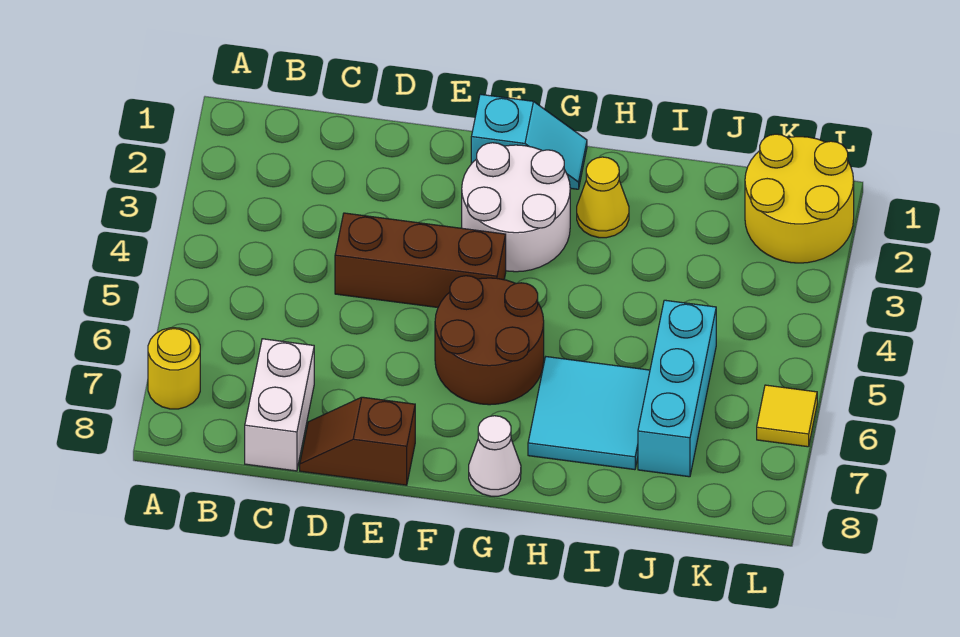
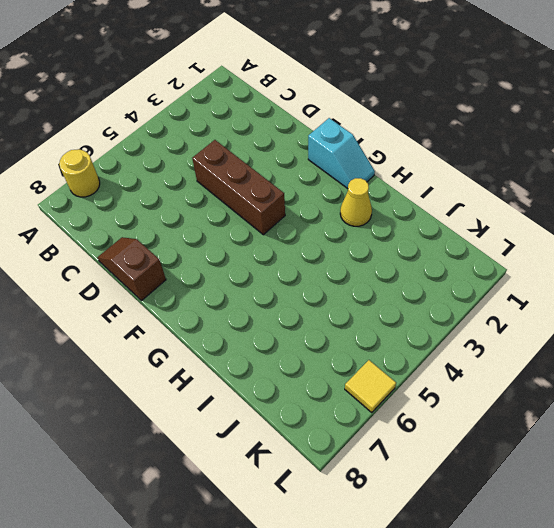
none -> white 1x2 brick [245,339,314,471]
none -> white 2x2 round brick [462,143,570,272]
none -> brown 2x2 round brick [435,276,544,405]

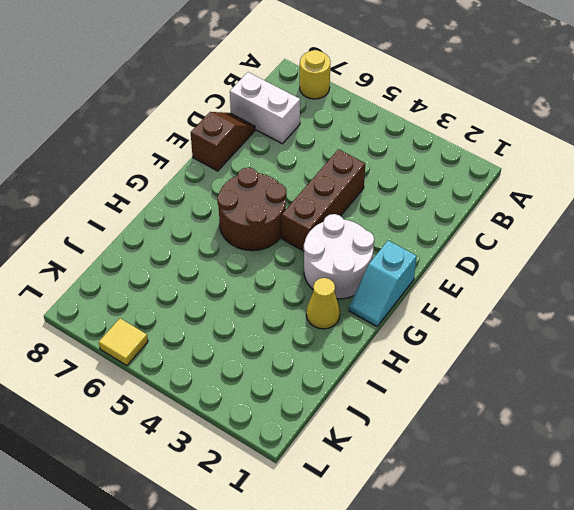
none -> white 1x1 cone [469,416,521,496]
none -> cyan 2x2 tile [528,357,650,470]
none -> cyan 1x3 brick [638,300,716,477]

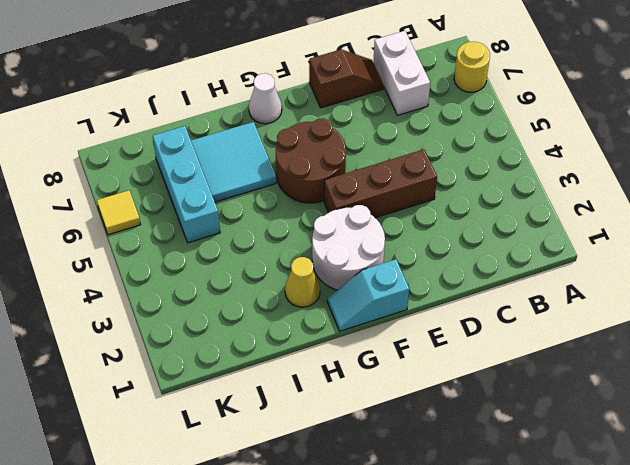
none -> yellow 2x2 round brick [745,134,854,263]

